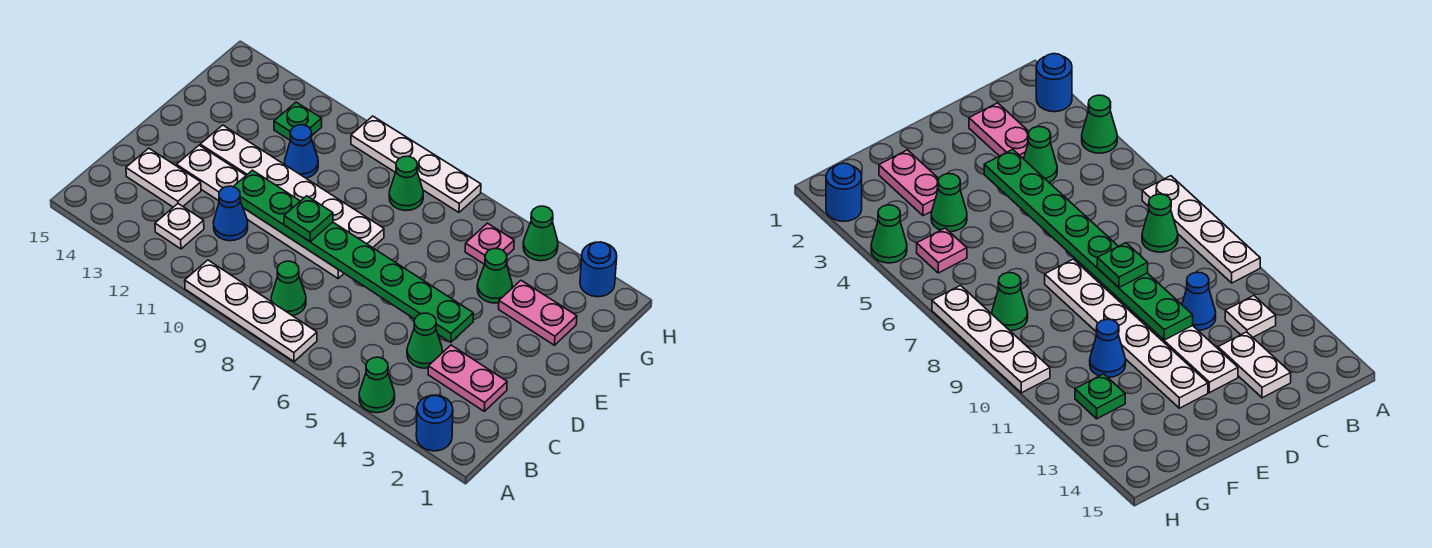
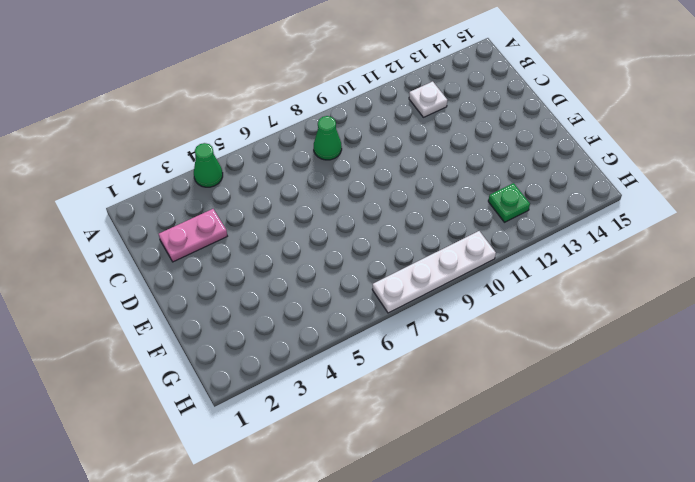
none -> blue 1x1 round brick [416,395,453,451]
none -> white 1x4 plate [185,260,317,362]
none -> green 1x1 cone [407,313,442,368]

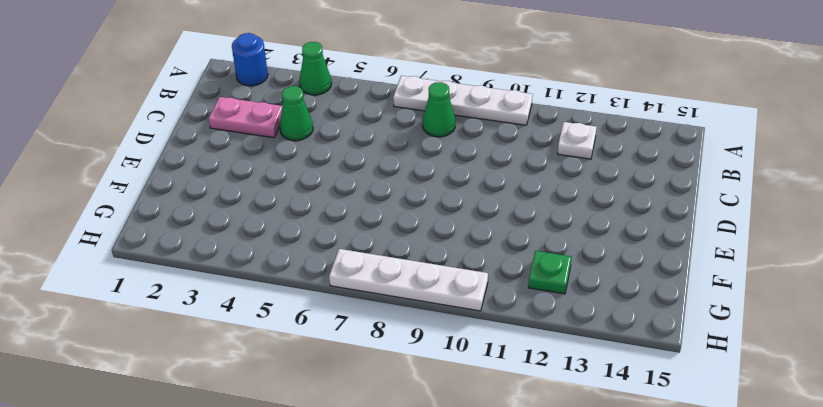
none -> blue 1x1 cone [213,186,248,241]
none -> white 1x2 plate [126,148,201,207]
none -> white 1x6 plate [177,145,344,278]

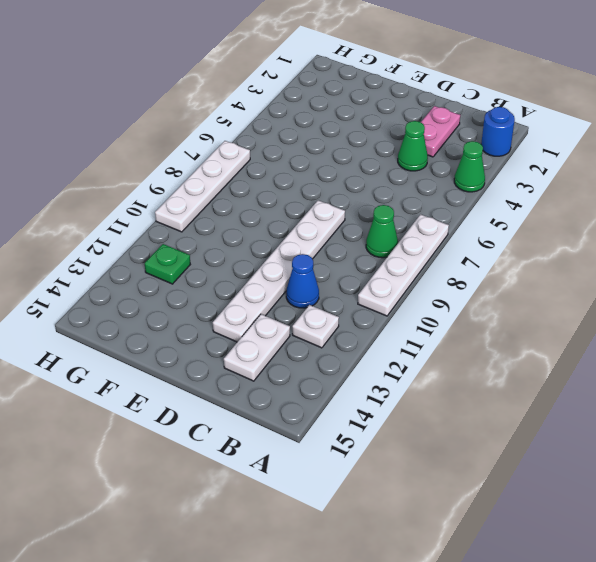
none -> white 1x6 plate [200,125,384,248]
none -> pink 1x2 plate [499,280,577,345]
none -> green 1x1 cone [477,248,512,303]

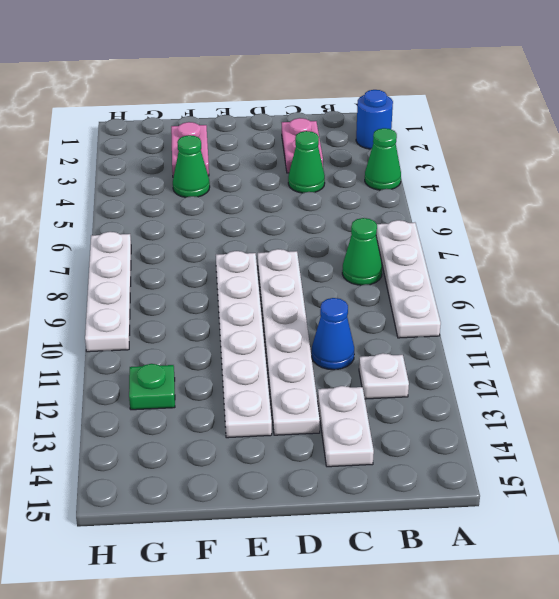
none -> blue 1x1 cone [285,125,318,178]
none -> pink 1x1 plate [465,223,514,264]
none -> green 1x1 cone [389,156,423,211]

